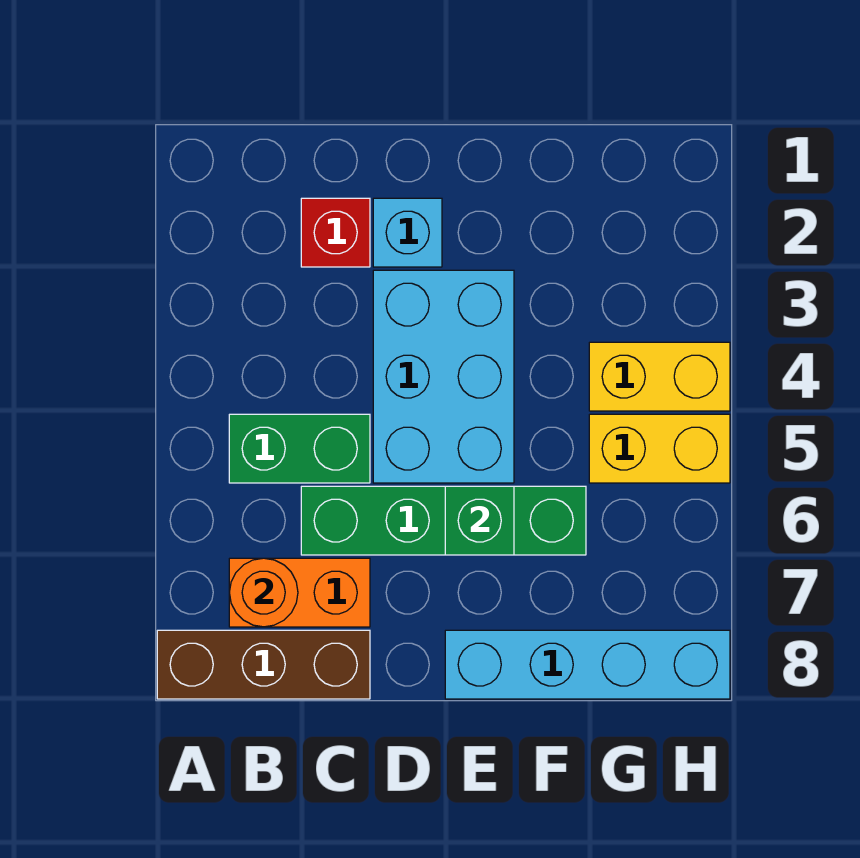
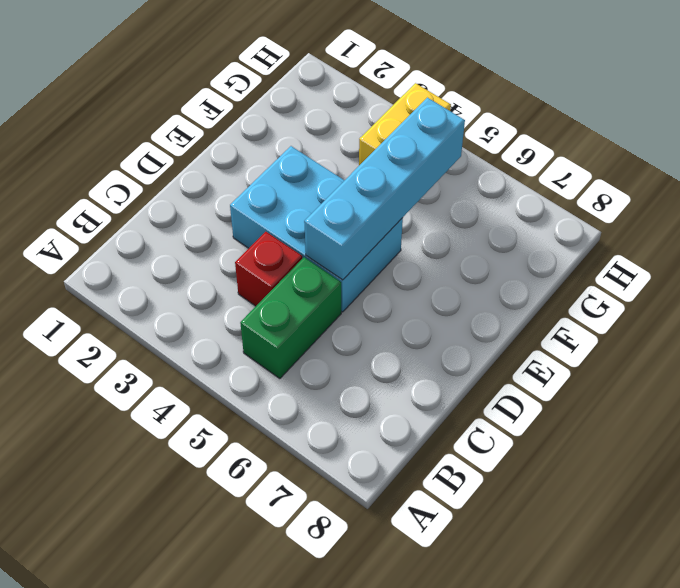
red 1x1 brick [235,232,302,306] -> red 1x1 brick moved to [301,198,370,267]
cyan 1x4 brick [304,98,465,280] -> cyan 1x4 brick moved to [445,630,730,699]
none -> brown 1x3 brick [157,630,370,699]
none -> orange 1x2 brick [229,558,370,627]
none -> green 1x4 brick [301,486,586,555]

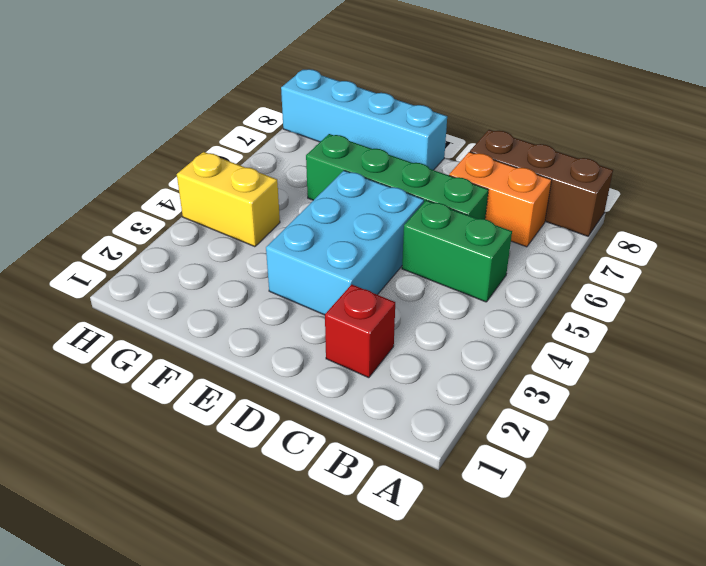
none -> cyan 1x1 brick [373,198,442,267]
none -> yellow 1x2 brick [589,414,730,483]
none -> orange 1x1 round brick [229,558,298,627]

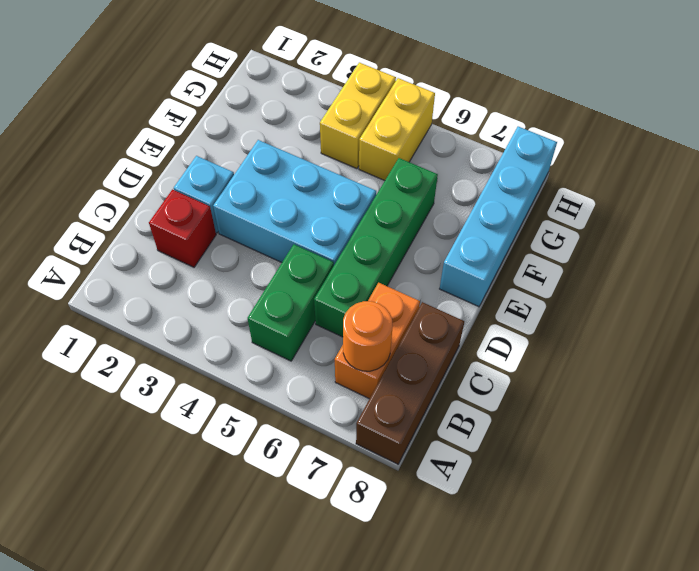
none -> green 1x1 brick [445,486,514,555]

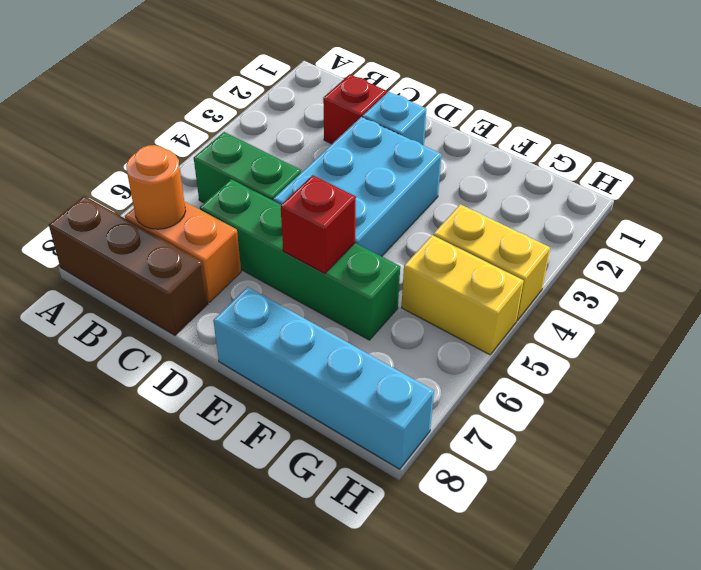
red 1x1 brick [280,175,356,274] -> green 1x1 brick [445,486,514,555]

